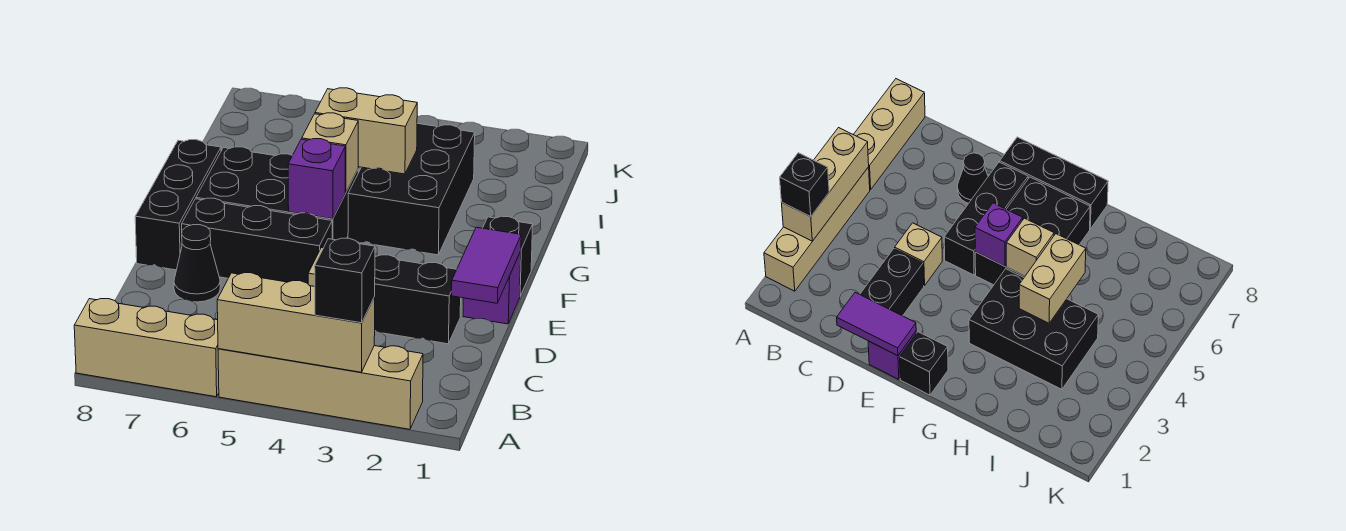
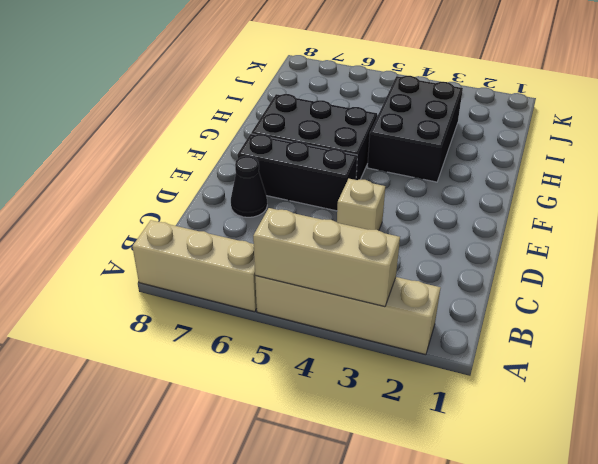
none -> black 1x2 brick [375,255,461,344]
none -> purple 1x1 brick [463,251,521,324]
none -> black 1x3 brick [135,140,221,270]

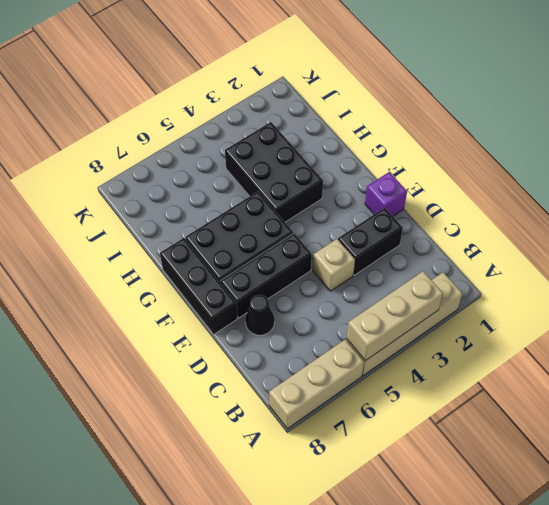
none -> black 1x1 brick [483,216,533,296]
none -> purple 1x2 tile [452,227,521,303]
none -> purple 1x1 brick [288,139,345,219]

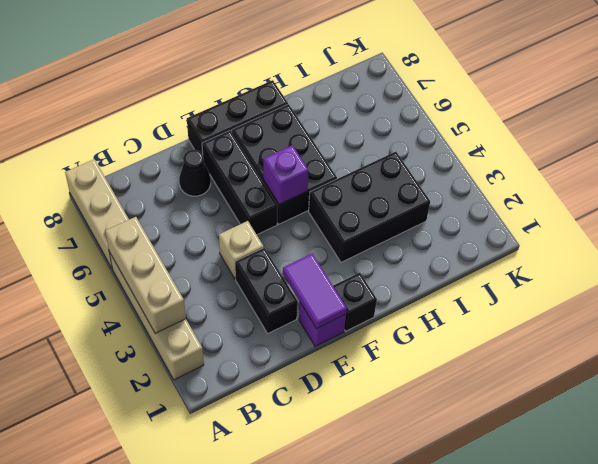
purple 1x2 tile [283,254,347,328] -> purple 1x2 tile turned to [452,227,521,303]
none -> tan 1x1 brick [302,113,358,193]
none -> tan 1x2 brick [315,88,417,174]
none -> black 1x1 brick [315,238,375,323]

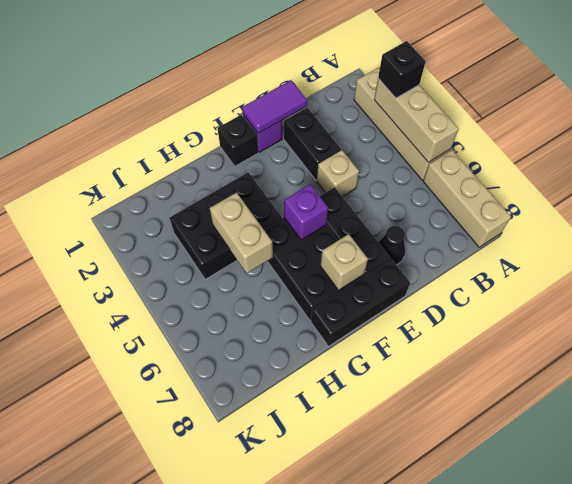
tan 1x1 brick [321,234,368,290] -> tan 1x1 brick moved to [302,113,358,193]

